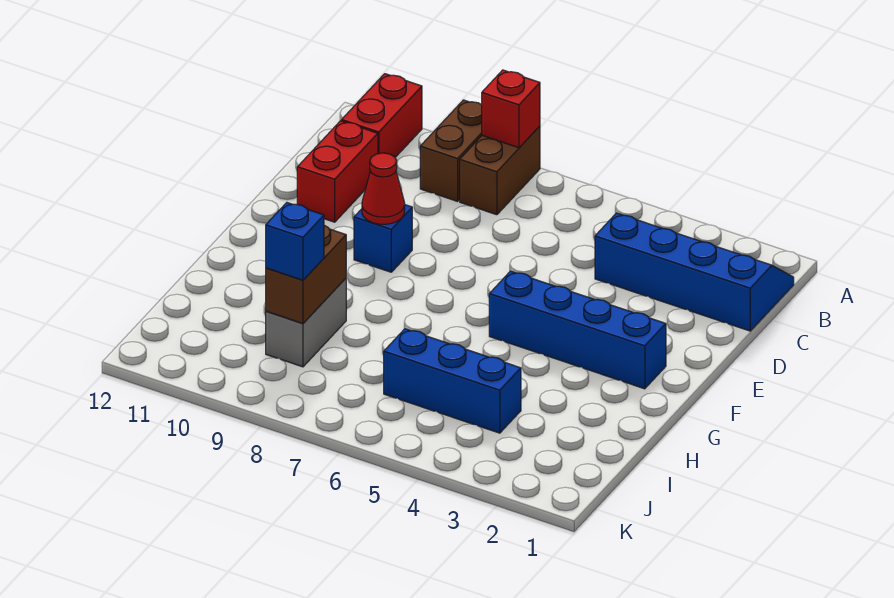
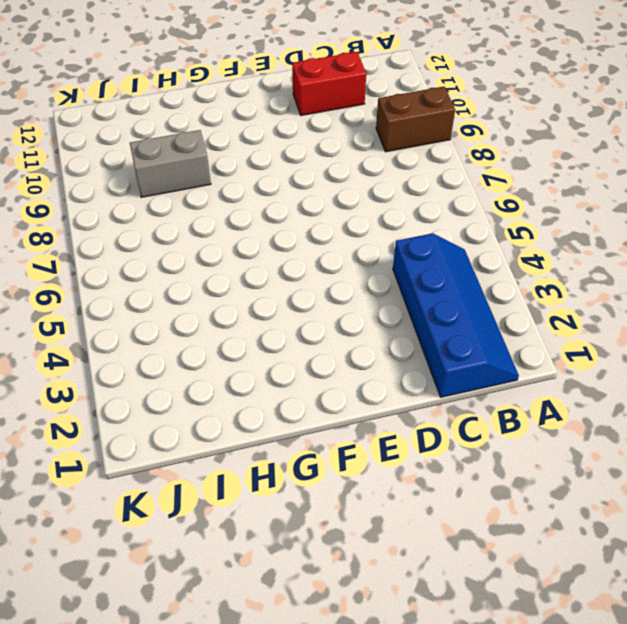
none -> brown 1x2 brick [460,126,540,215]
none -> red 1x2 brick [342,74,422,157]
none -> blue 1x1 brick [354,205,412,272]

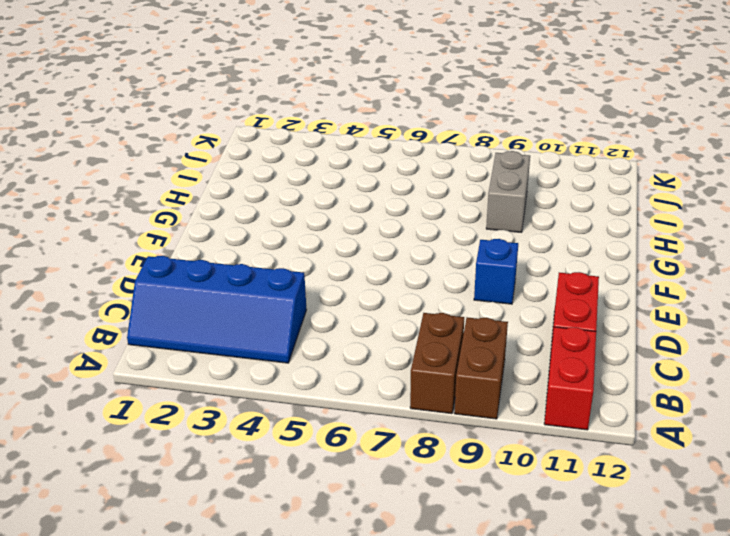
none -> blue 1x4 brick [489,271,666,389]
none -> blue 1x3 brick [384,329,521,433]
none -> red 1x1 brick [482,70,540,148]

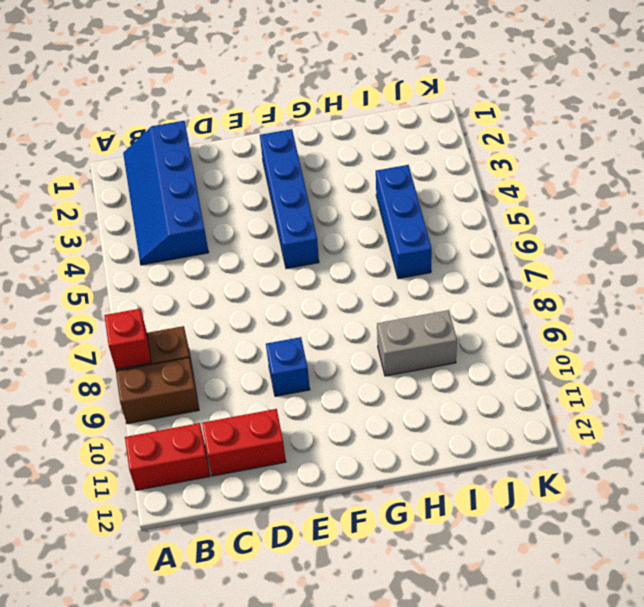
none -> red 1x1 cone [362,153,405,224]
none -> brown 1x2 brick [266,225,346,323]
none -> blue 1x1 brick [266,203,324,280]

